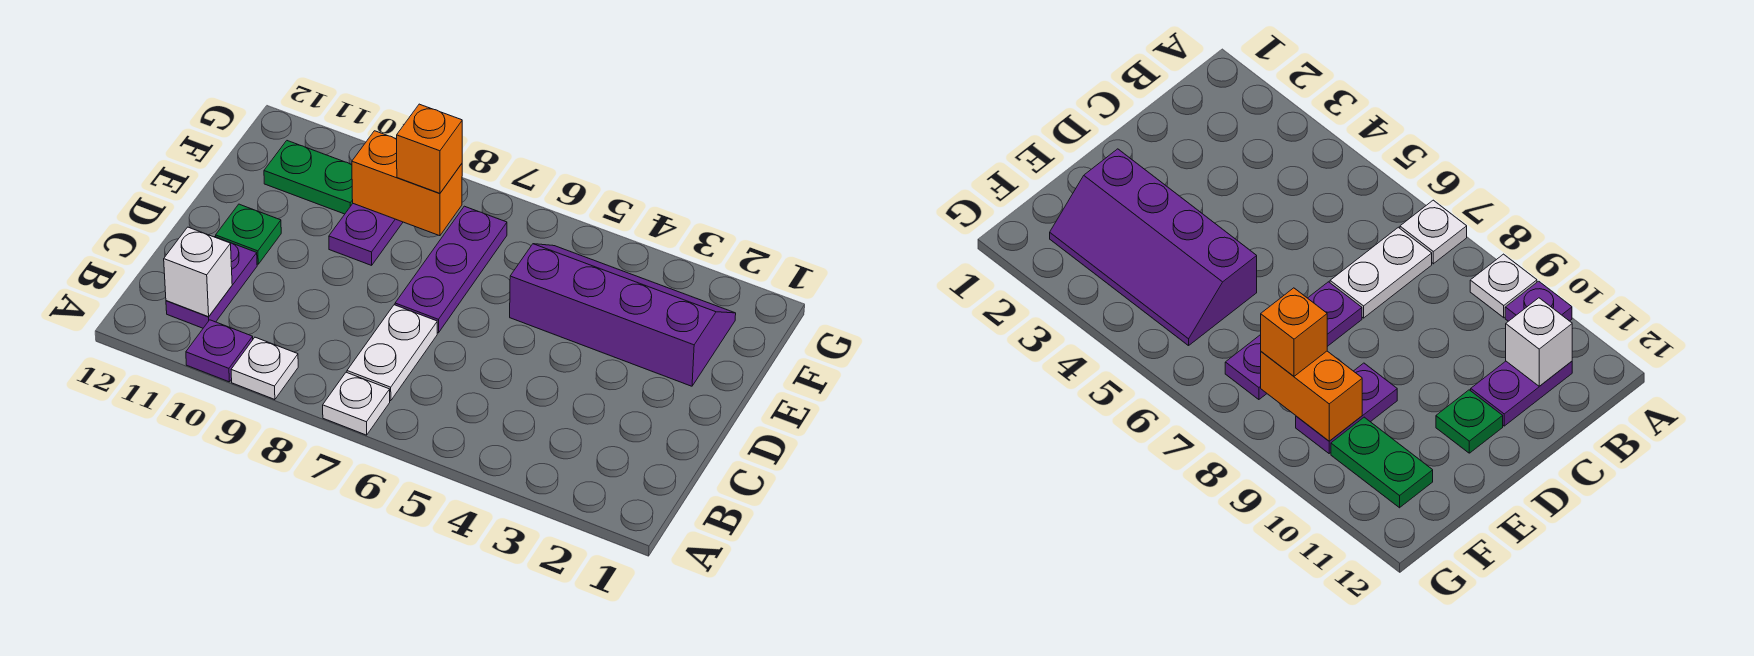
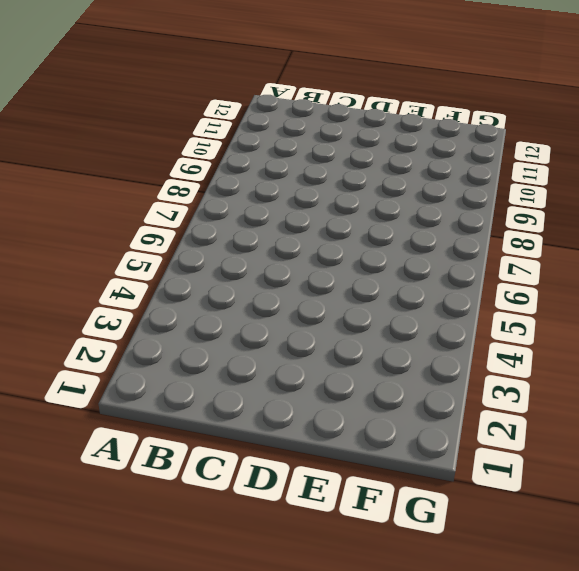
none -> white 1x1 plate [323,372,390,435]
none -> white 1x1 plate [231,337,298,400]
none -> purple 1x1 plate [186,320,253,382]

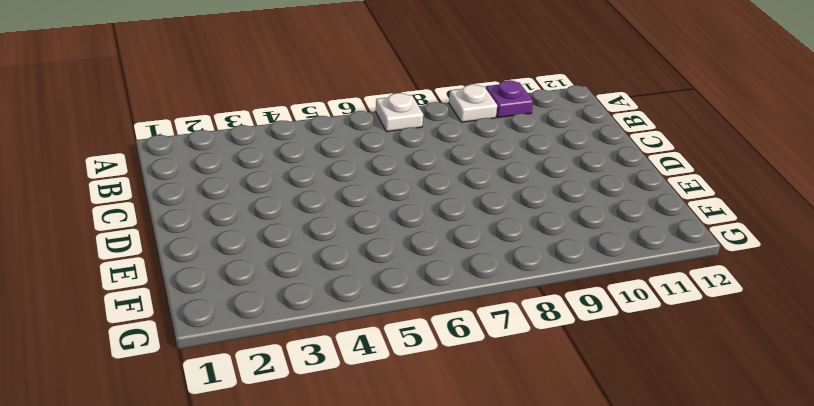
none -> white 1x2 plate [347,305,437,401]
none -> purple 1x2 plate [166,237,257,328]
none -> purple 1x3 plate [395,206,507,333]

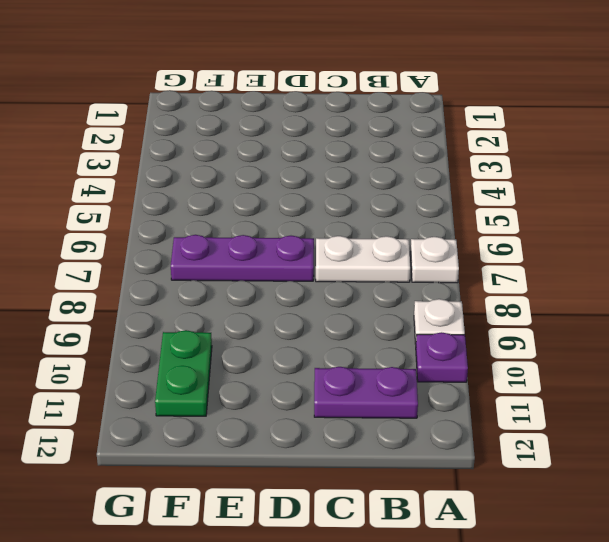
none -> green 1x1 plate [216,204,281,264]
none -> purple 2x4 slope [510,244,736,386]
none -> purple 1x2 plate [329,204,403,265]

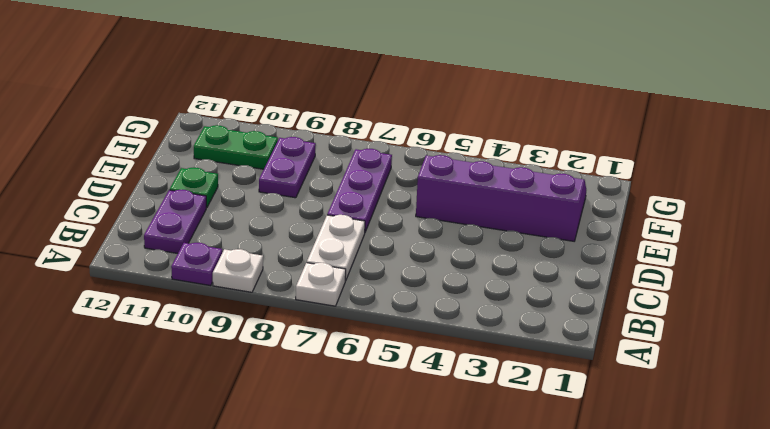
none -> white 1x1 brick [164,227,232,317]
none -> orange 1x2 brick [352,131,462,236]
none -> orange 1x1 brick [397,104,462,193]

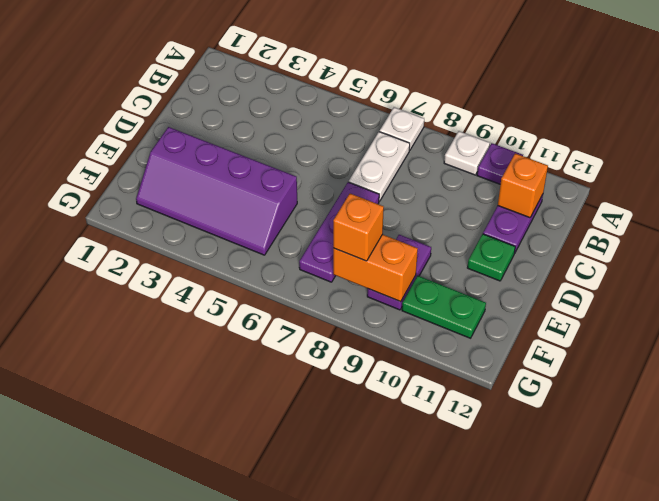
orange 1x1 brick [498,153,548,218] -> white 1x1 brick [164,227,232,317]

